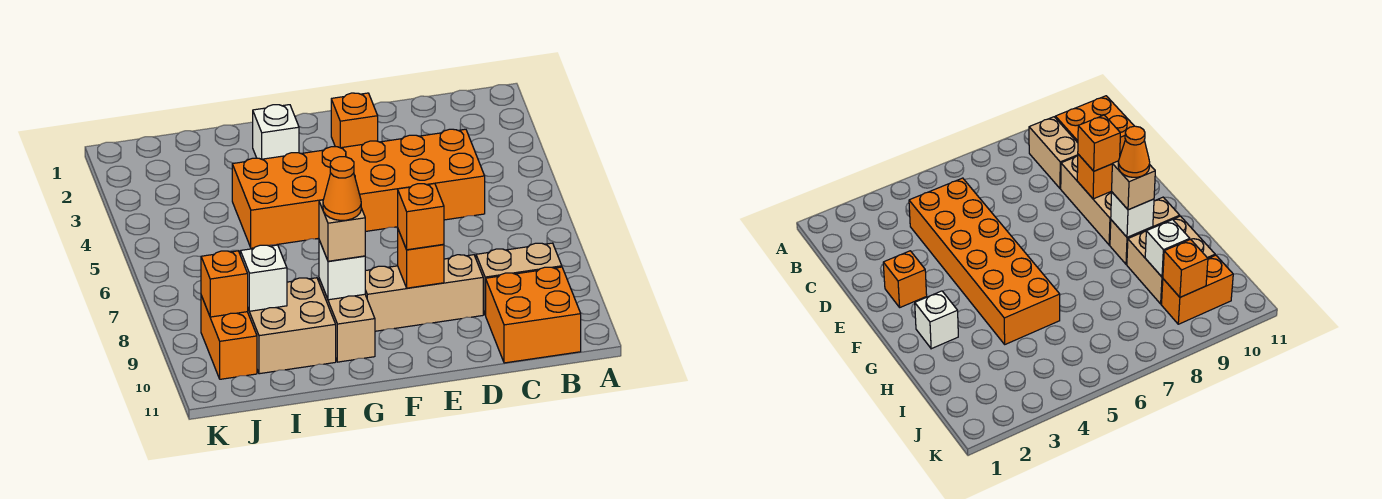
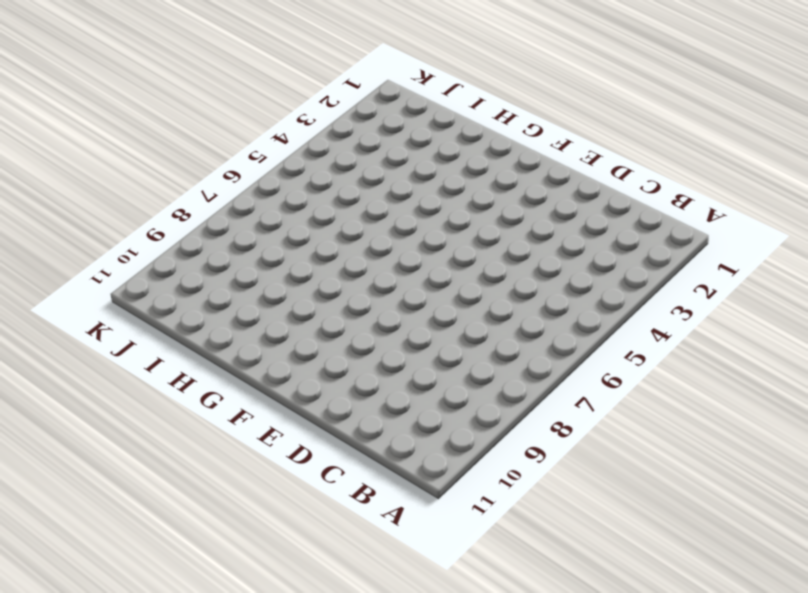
none -> tan 1x2 brick [476,243,562,315]
none -> orange 2x2 brick [486,267,581,363]
none -> orange 2x6 brick [232,129,485,248]

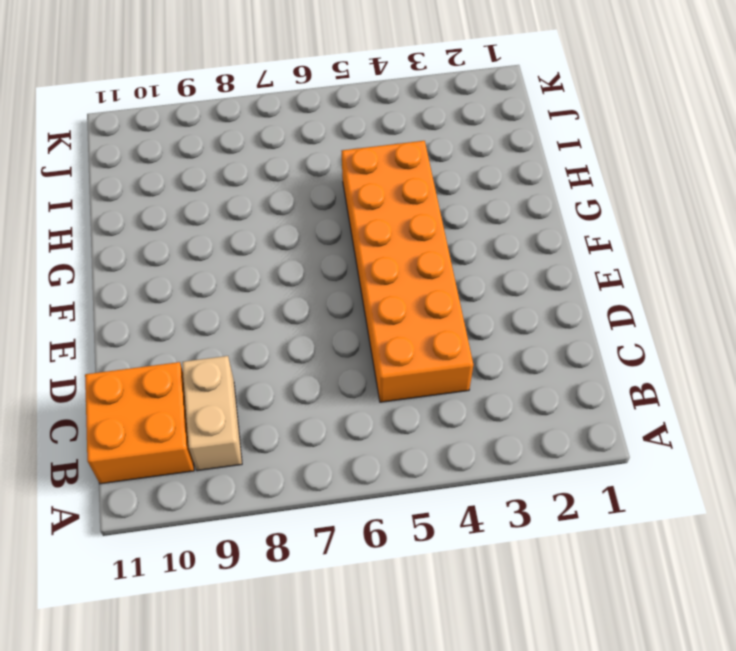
none -> tan 1x3 brick [365,255,483,331]
none -> orange 1x1 brick [331,93,378,148]
none -> white 1x1 brick [253,105,299,159]

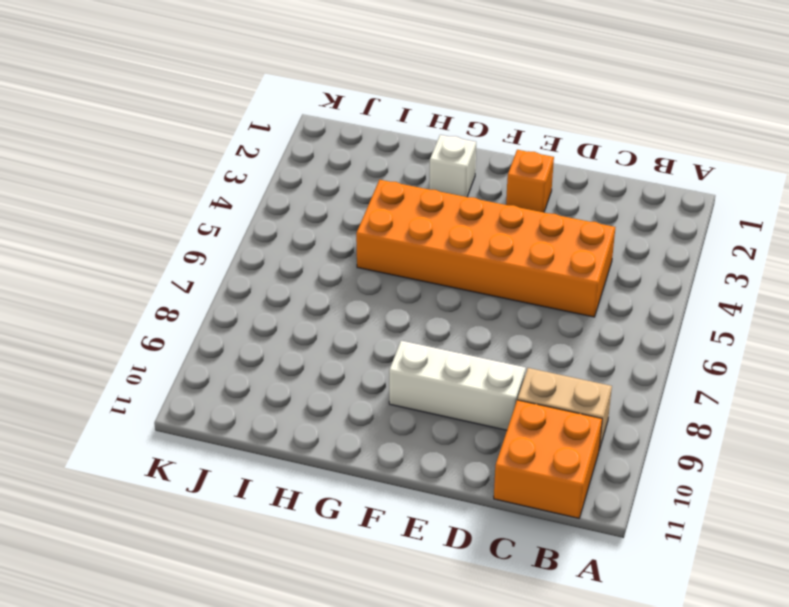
white 1x3 brick [389,341,526,430] -> tan 1x3 brick [365,255,483,331]
none -> tan 1x2 brick [319,279,375,362]
none -> tan 2x2 brick [248,278,336,374]
none -> orange 1x2 brick [201,296,257,379]

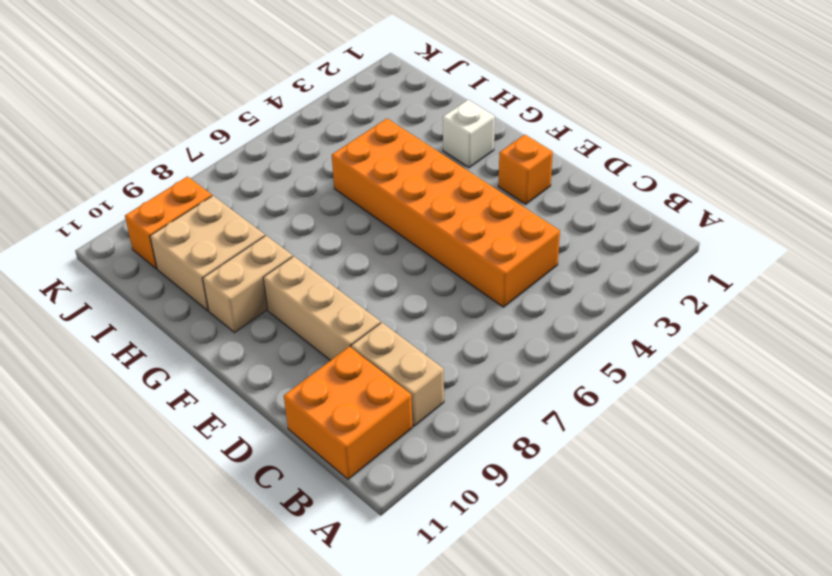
none -> orange 1x1 brick [398,230,444,288]
none -> white 1x1 brick [319,240,365,300]
none -> white 1x1 brick [240,245,287,311]

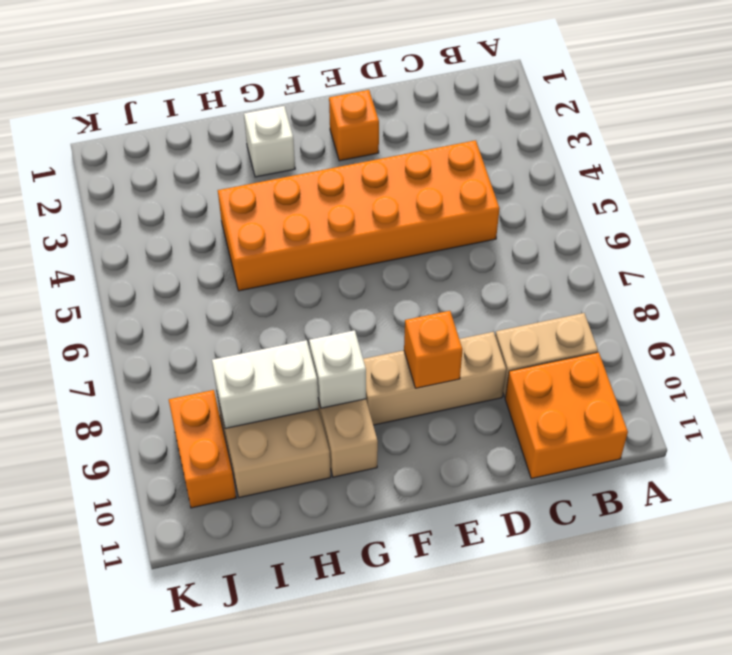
white 1x2 brick [212,340,319,428] -> white 1x1 brick [240,245,287,311]
none -> orange 1x1 brick [201,251,248,317]
none -> orange 1x1 brick [398,183,444,250]
none -> tan 1x1 brick [319,200,365,261]

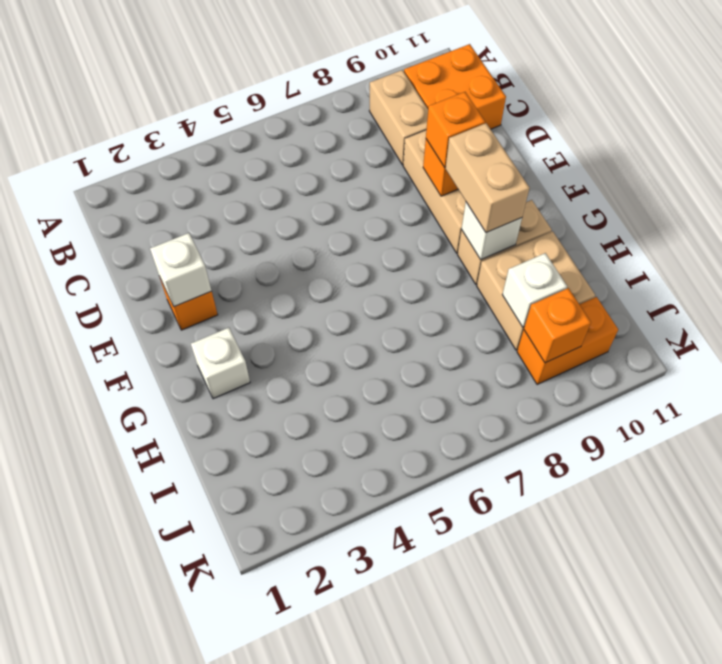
white 1x1 brick [150,233,212,307] -> none
tan 1x2 brick [446,123,529,233] -> tan 1x1 brick [319,200,365,261]
none -> orange 2x6 brick [232,129,485,248]
none -> orange 1x1 cone [323,157,361,220]

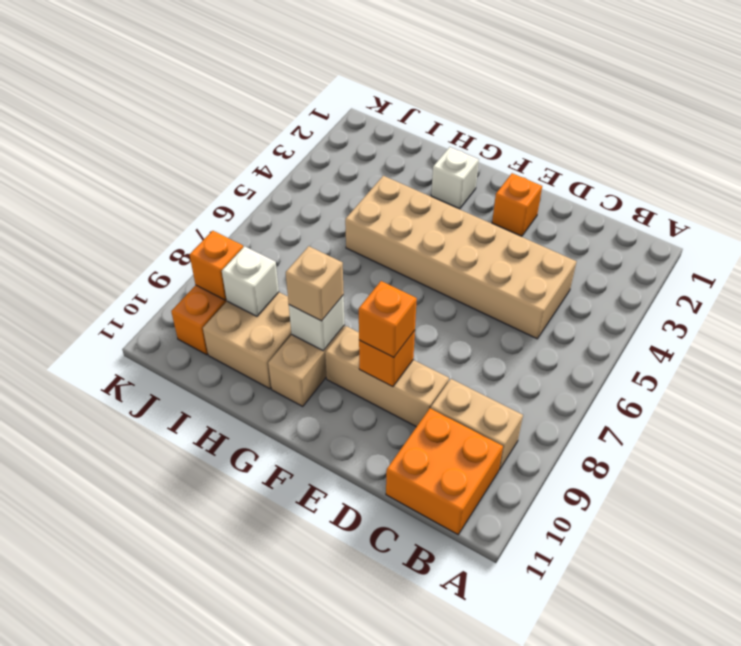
tan 2x6 brick [345,176,577,339] -> orange 2x6 brick [232,129,485,248]
none -> orange 1x1 cone [323,157,361,220]

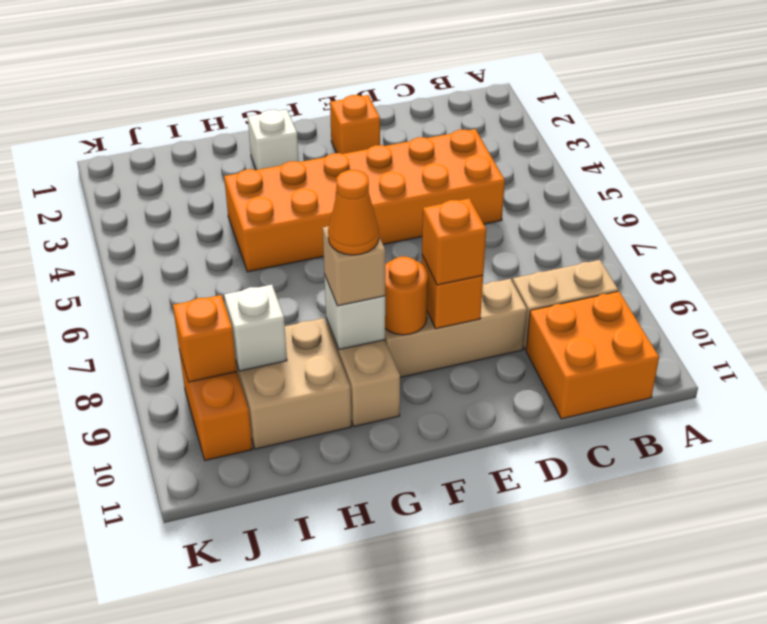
orange 1x1 round brick [385,257,428,335] -> none

